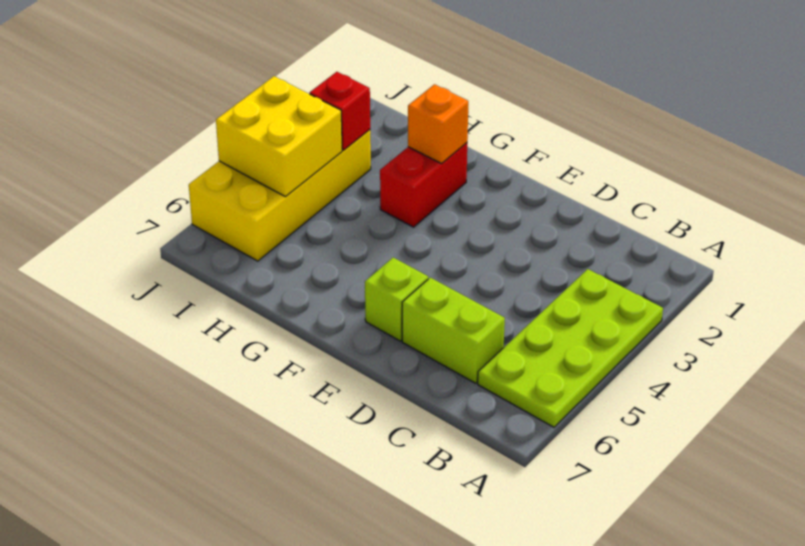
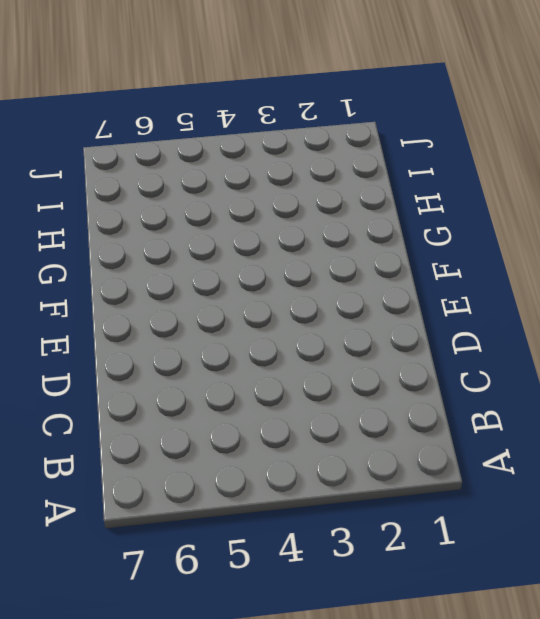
none -> lime 2x4 plate [478,269,663,427]
none -> lime 1x2 brick [402,278,505,383]

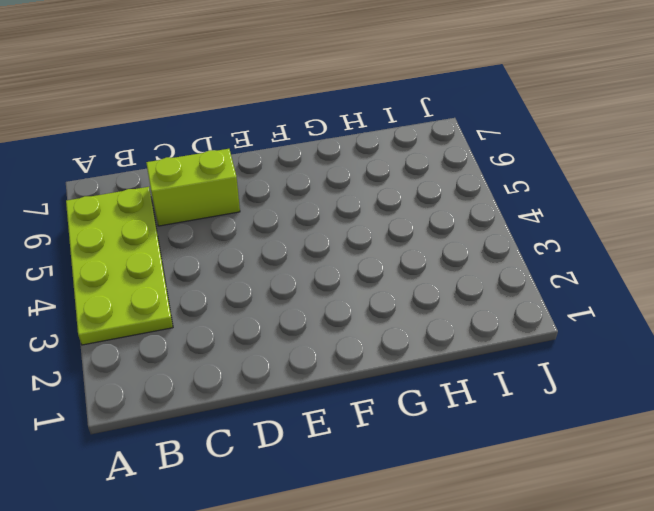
none -> lime 1x1 brick [365,258,428,341]
none -> red 1x2 brick [380,143,467,227]

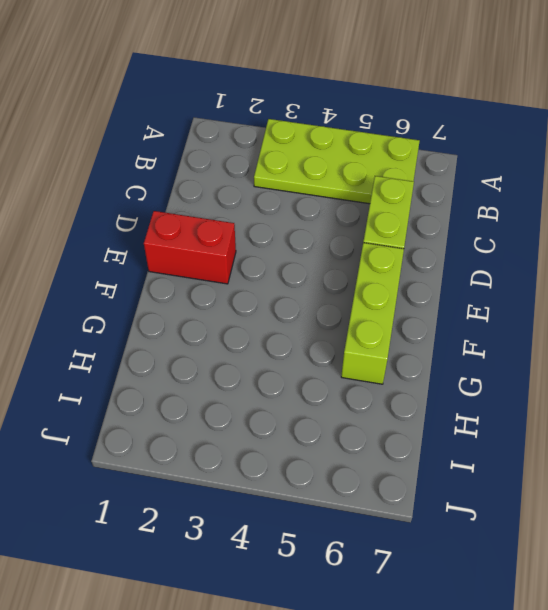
red 1x2 brick [144,211,236,284] -> red 1x2 brick moved to [380,143,467,227]
lime 1x3 brick [341,243,404,384] -> lime 1x1 brick [365,258,428,341]
none -> yellow 2x4 brick [189,130,371,261]
none -> orange 1x1 brick [408,84,468,164]

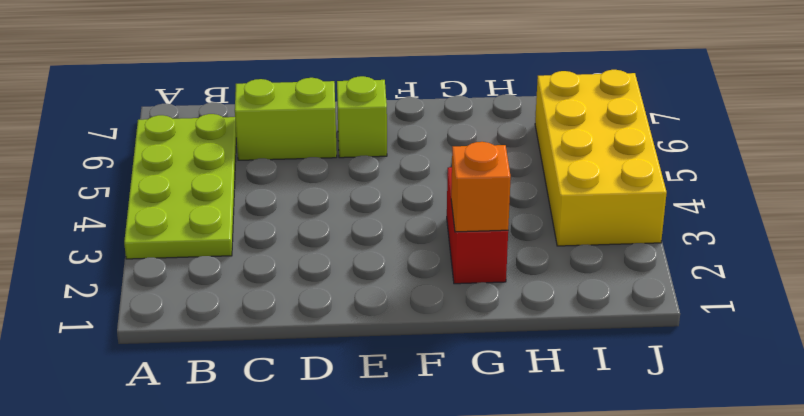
none -> red 1x1 brick [310,72,370,150]
none -> yellow 2x2 brick [216,76,342,197]

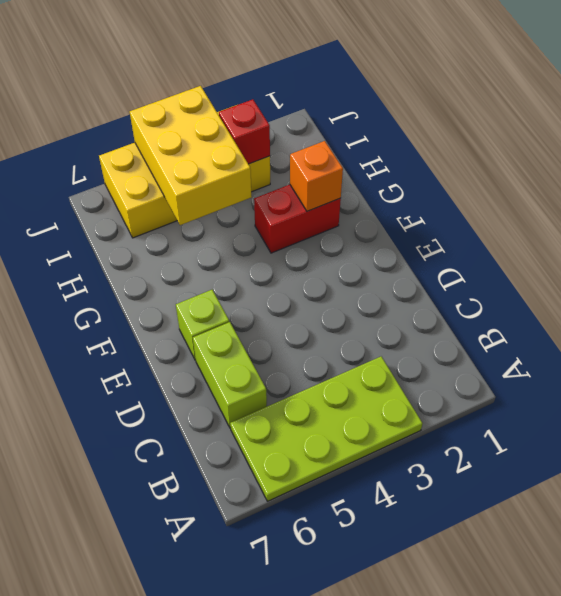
yellow 2x3 brick [130,86,252,225] -> yellow 2x2 brick [216,76,342,197]

